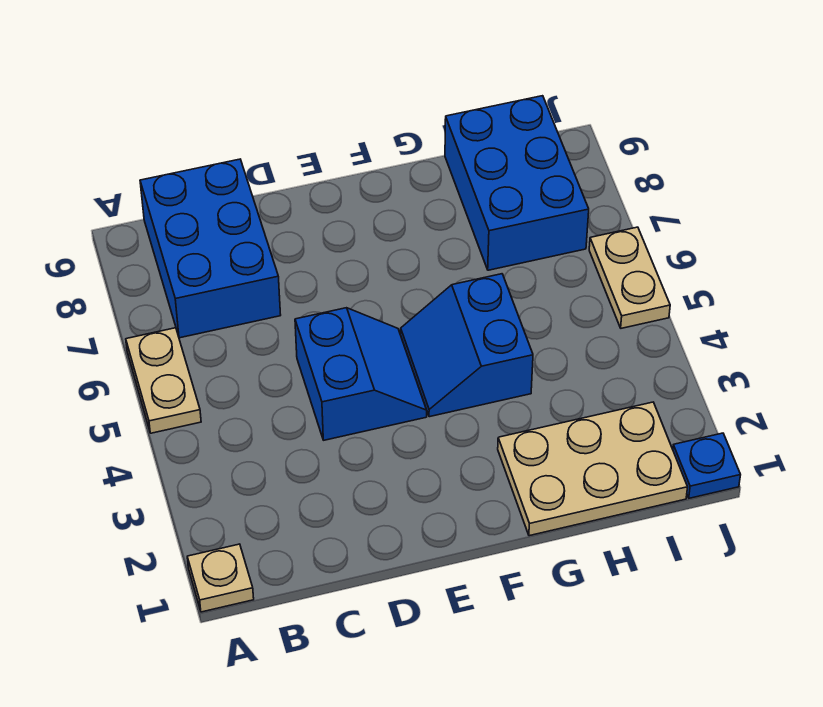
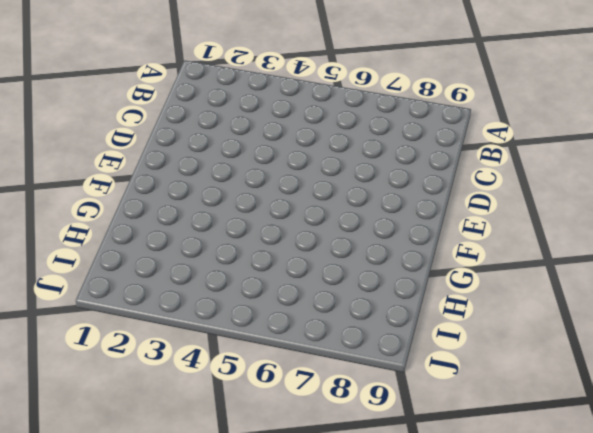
none -> tan 1x1 plate [187,544,254,612]
none -> tan 1x2 plate [126,328,201,433]

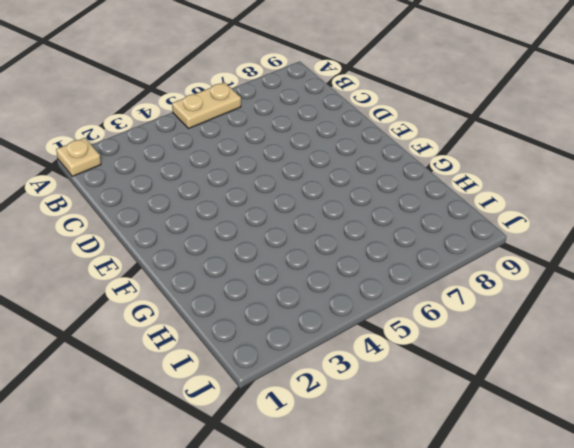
none -> blue 2x3 brick [140,159,281,338]
none -> blue 2x2 slope [295,308,427,440]

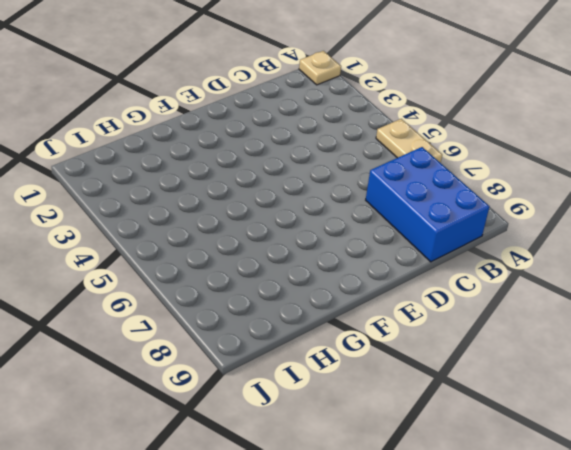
none -> blue 2x2 slope [295,308,427,440]
none -> blue 2x2 slope [401,274,533,417]

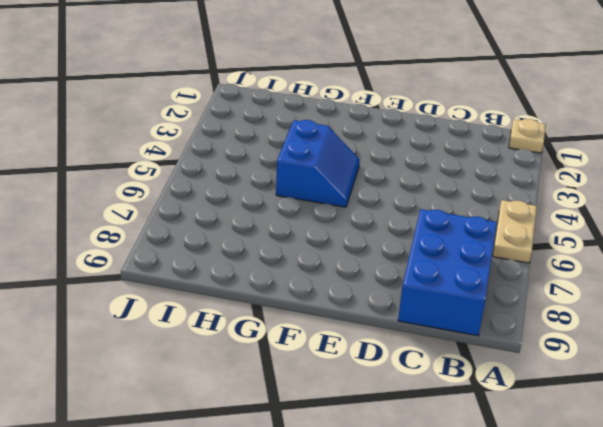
none -> blue 2x2 slope [295,308,427,440]
none -> tan 2x3 plate [498,402,688,536]

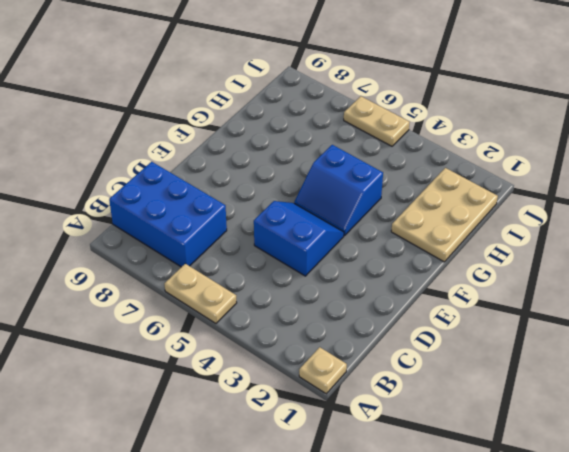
none -> blue 2x3 brick [445,96,589,270]
none -> blue 1x1 plate [673,433,740,498]

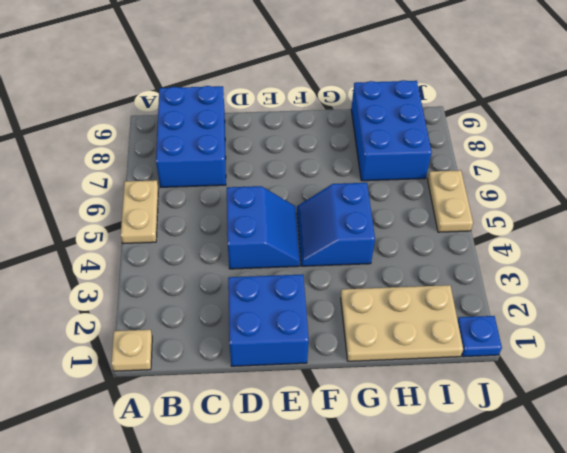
blue 2x2 brick [228,274,309,366] -> none

